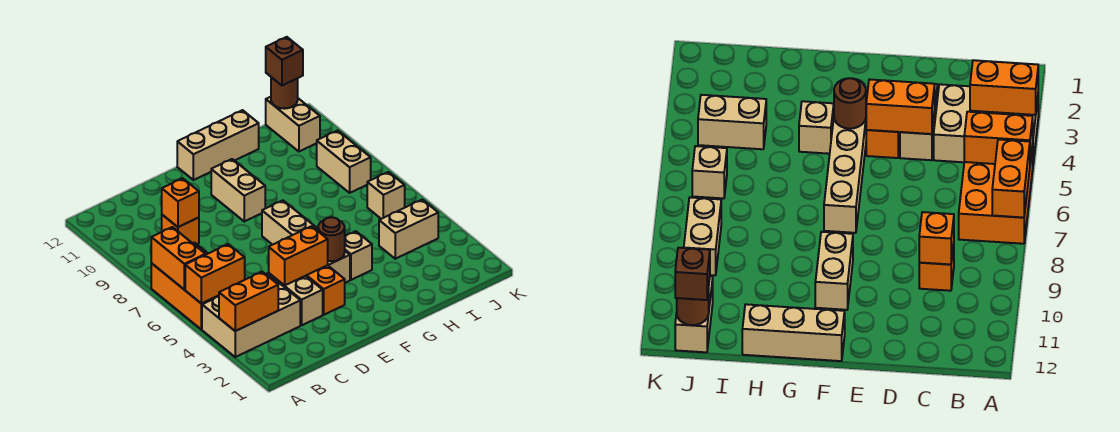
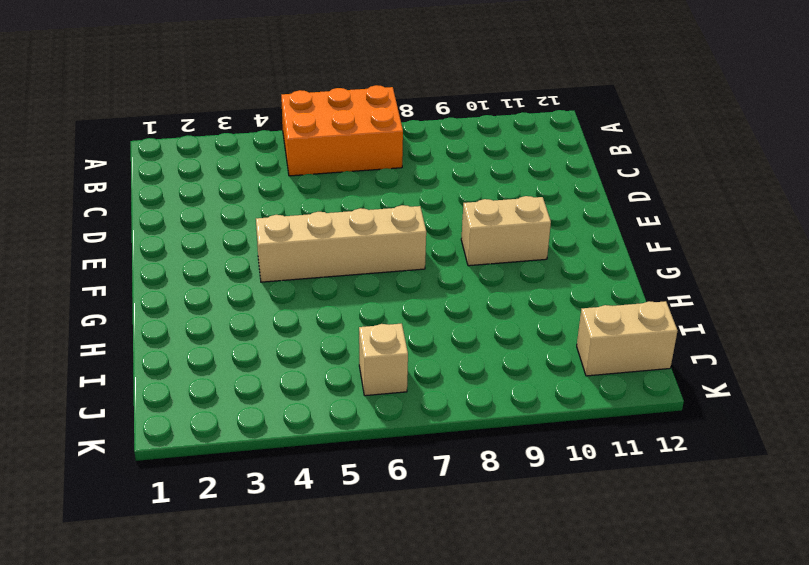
none -> tan 2x3 brick [202,273,300,357]
none -> orange 1x1 brick [162,215,199,244]
none -> tan 1x2 brick [269,273,323,325]

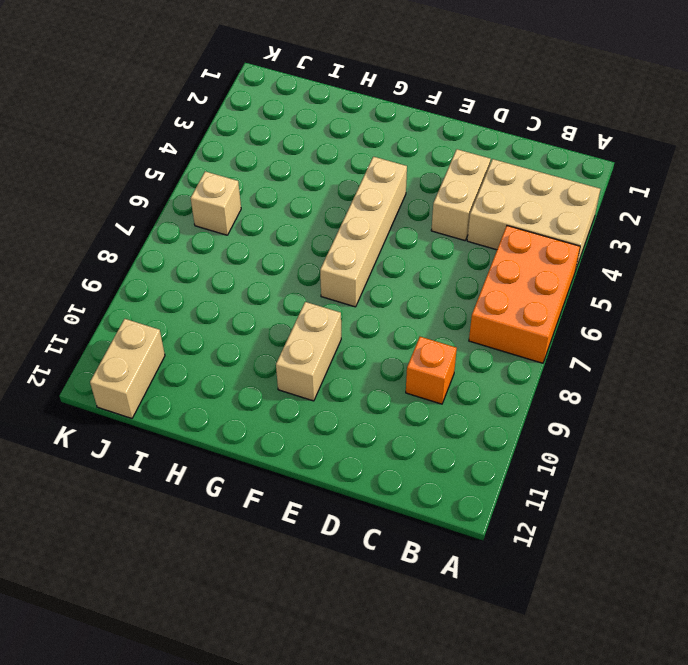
none -> orange 1x2 brick [306,265,345,315]
none -> tan 1x3 brick [177,110,259,180]
none -> tan 1x1 brick [345,231,372,280]

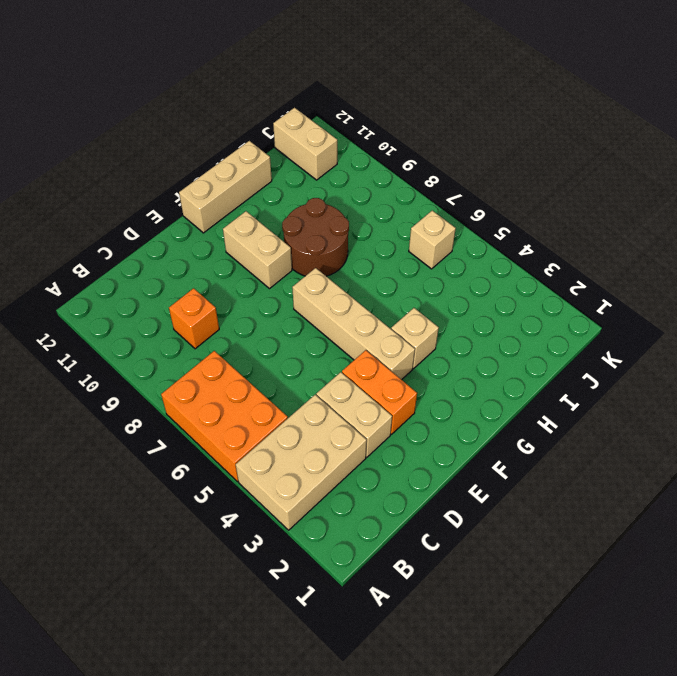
brown 2x2 round brick [282,198,349,276] -> none
none -> tan 1x2 brick [379,200,438,259]
none -> tan 1x2 brick [317,131,371,193]
none -> orange 1x2 brick [219,272,278,331]

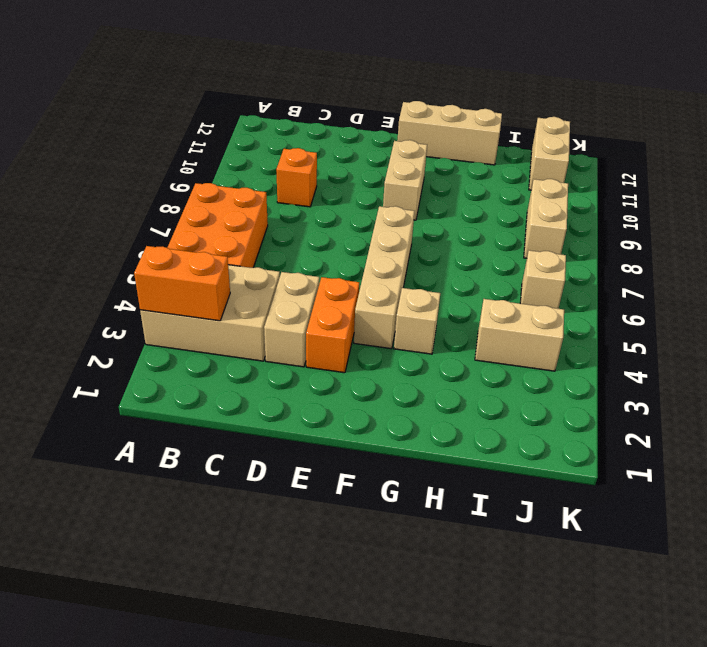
none -> orange 1x2 brick [185,244,245,304]
none -> orange 1x2 brick [151,227,205,290]
none -> orange 1x1 brick [162,178,199,227]

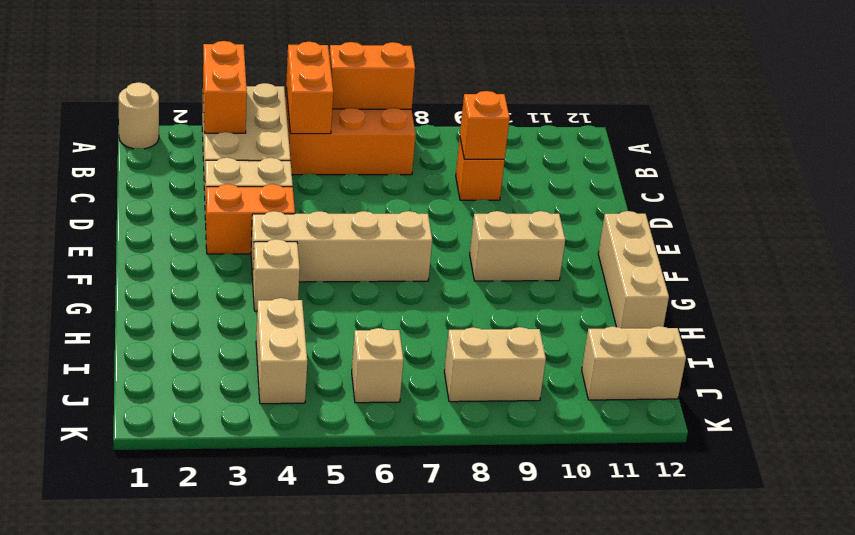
tan 1x1 round brick [119,82,159,149] -> none
none -> orange 1x2 brick [269,226,328,286]
none -> brown 1x1 round brick [318,217,345,261]
none -> brown 1x1 round brick [271,77,298,109]

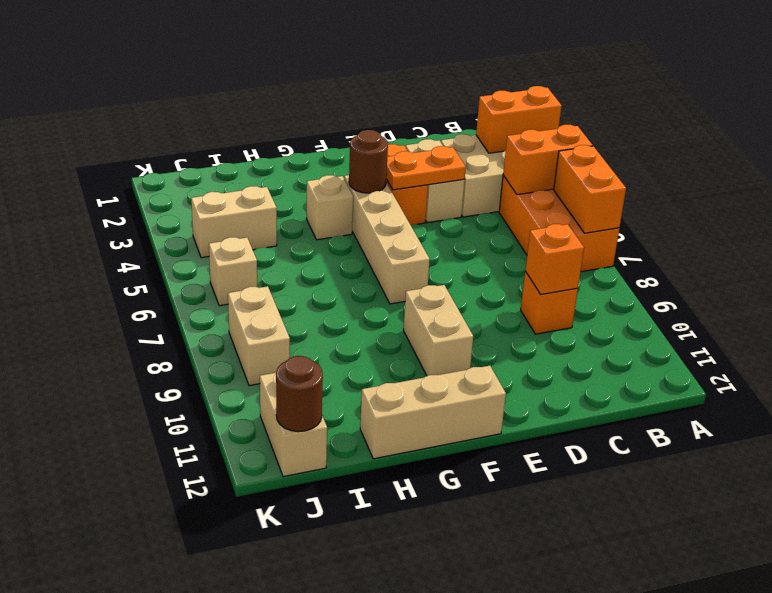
orange 1x2 plate [386,146,466,190] -> orange 1x2 brick [269,226,328,286]
none -> brown 1x1 brick [266,37,303,85]

